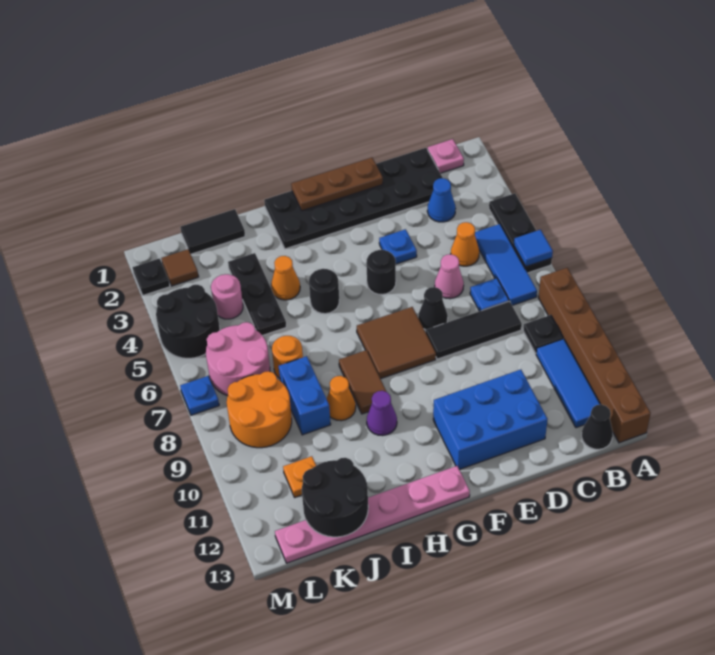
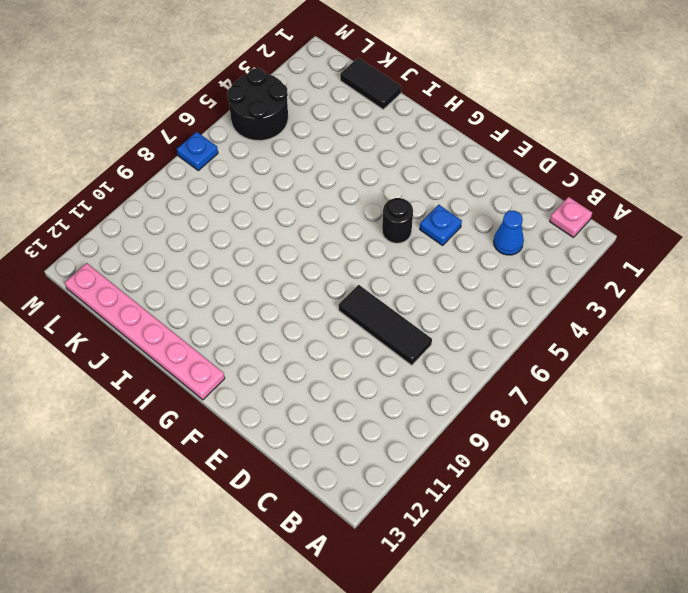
none -> black 1x3 plate [489,193,552,273]
none -> brown 1x6 brick [538,268,651,443]
none -> blue 1x3 tile [475,224,537,305]
none -> black 1x1 plate [523,315,563,353]

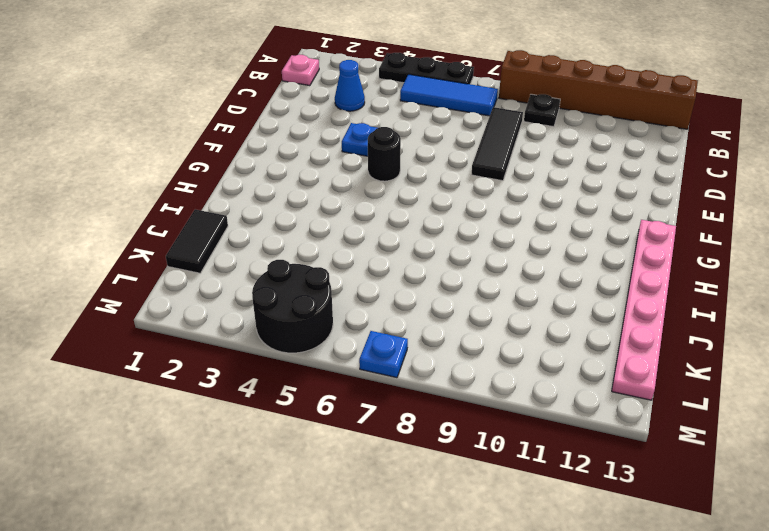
none -> blue 1x3 tile [536,339,600,428]
none -> black 1x1 cone [582,404,613,449]
none -> black 2x6 plate [264,148,443,249]
none -> orange 1x1 cone [451,222,479,266]

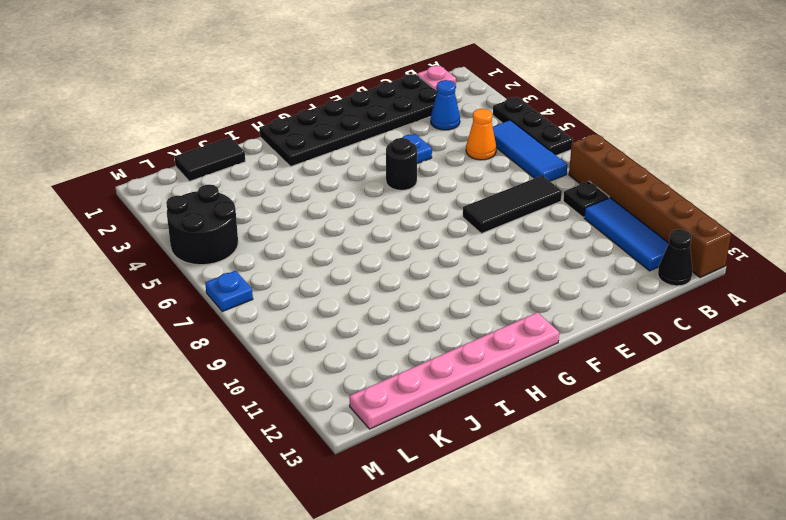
none -> blue 1x1 plate [470,278,509,311]
none -> pink 1x1 cone [435,254,464,299]
none -> blue 2x3 brick [433,370,548,470]
none -> black 1x1 cone [418,287,448,330]

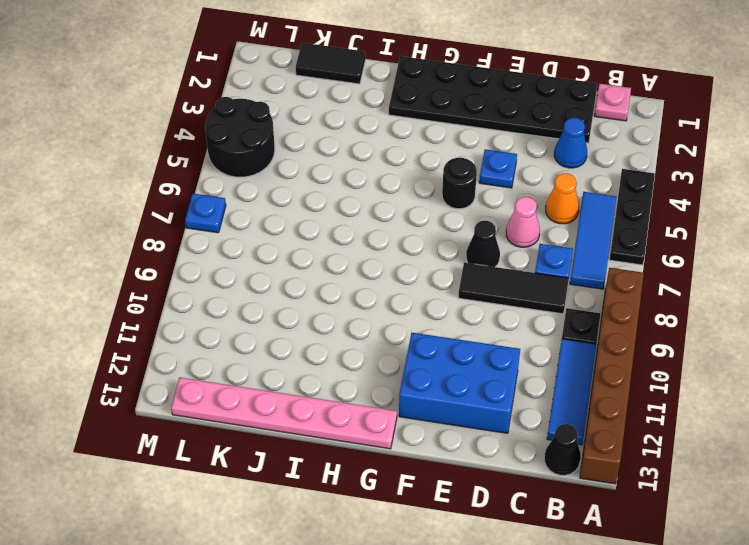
none -> brown 2x2 tile [357,307,436,379]
none -> black 1x1 round brick [309,269,339,314]
none -> brown 1x2 tile [339,350,387,414]
none -> purple 1x1 cone [367,391,397,436]

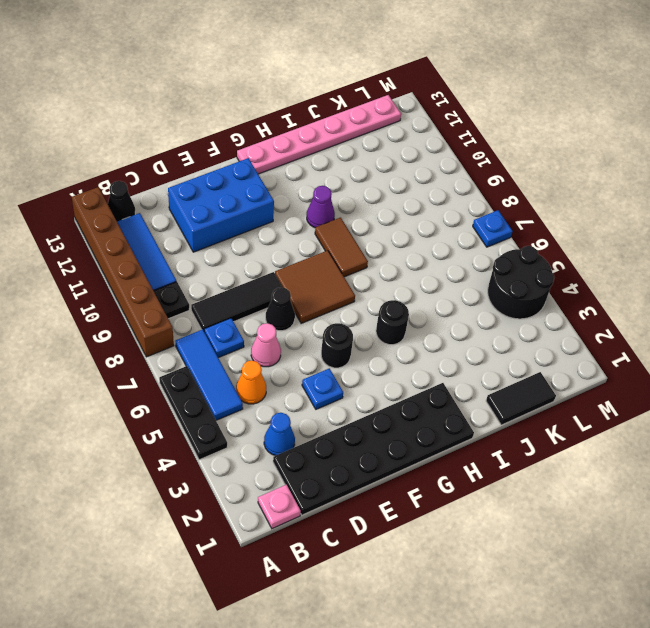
none -> orange 1x1 cone [271,256,300,300]
none -> orange 1x1 cone [327,376,356,421]
none -> black 1x3 plate [228,253,286,336]
none -> orange 1x1 round brick [272,336,303,378]

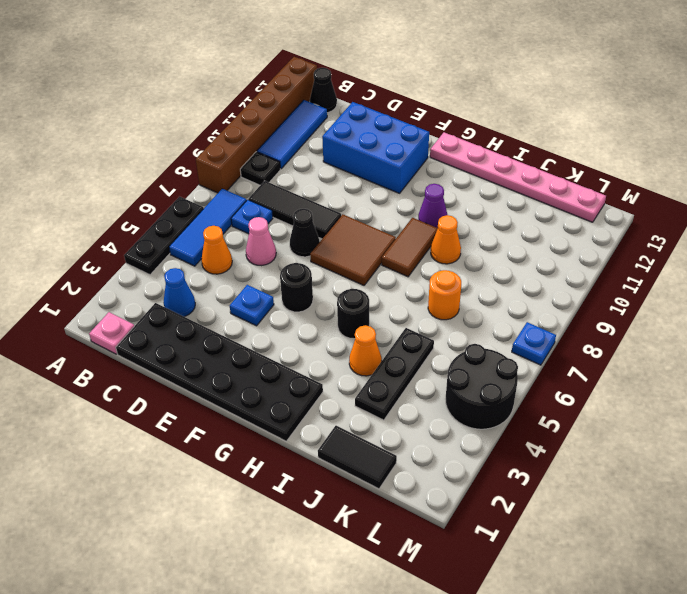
none -> blue 1x2 brick [279,356,331,435]
none -> pink 1x1 round brick [211,274,243,319]
none -> pink 2x2 round brick [206,322,270,396]
none -> orange 2x2 round brick [227,371,292,448]

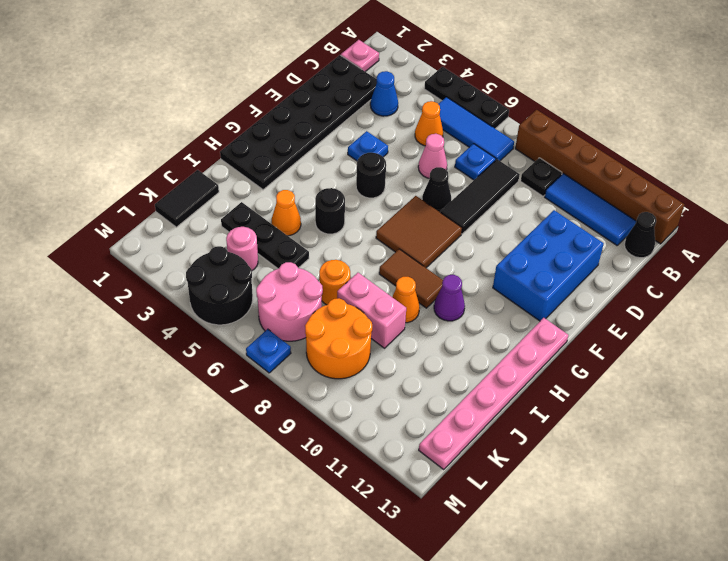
pink 1x2 brick [337,273,406,348] -> blue 1x2 brick [279,356,331,435]
none -> orange 1x1 plate [283,456,316,497]
none -> brown 1x1 tile [161,249,199,286]
none -> black 1x1 plate [133,258,170,295]
none -> blue 1x1 tile [514,230,553,267]

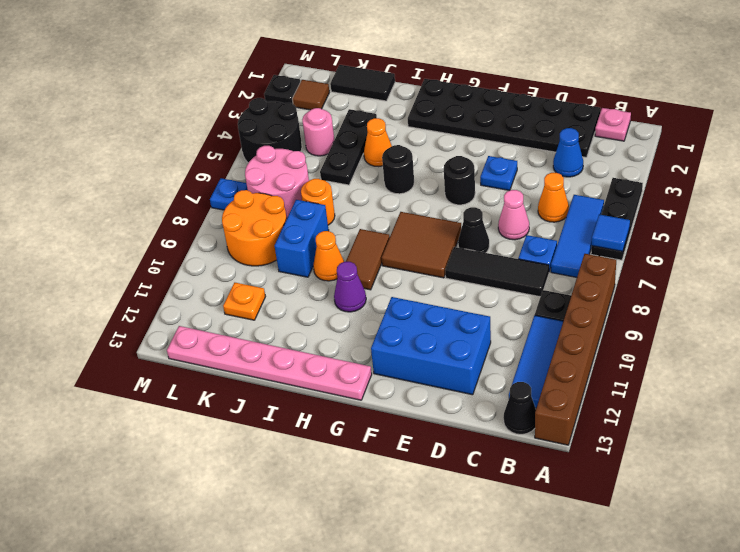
none -> brown 1x3 plate [291,158,383,211]
none -> black 2x2 round brick [302,458,368,537]

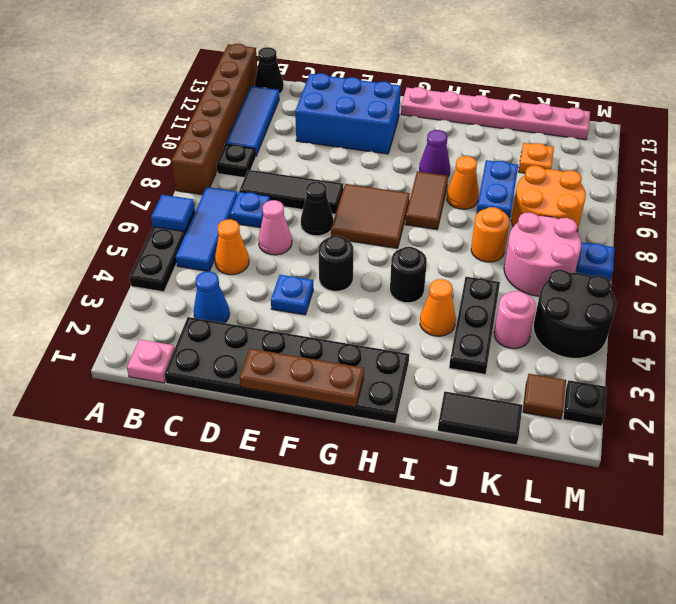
none -> black 2x2 round brick [302,458,368,537]

